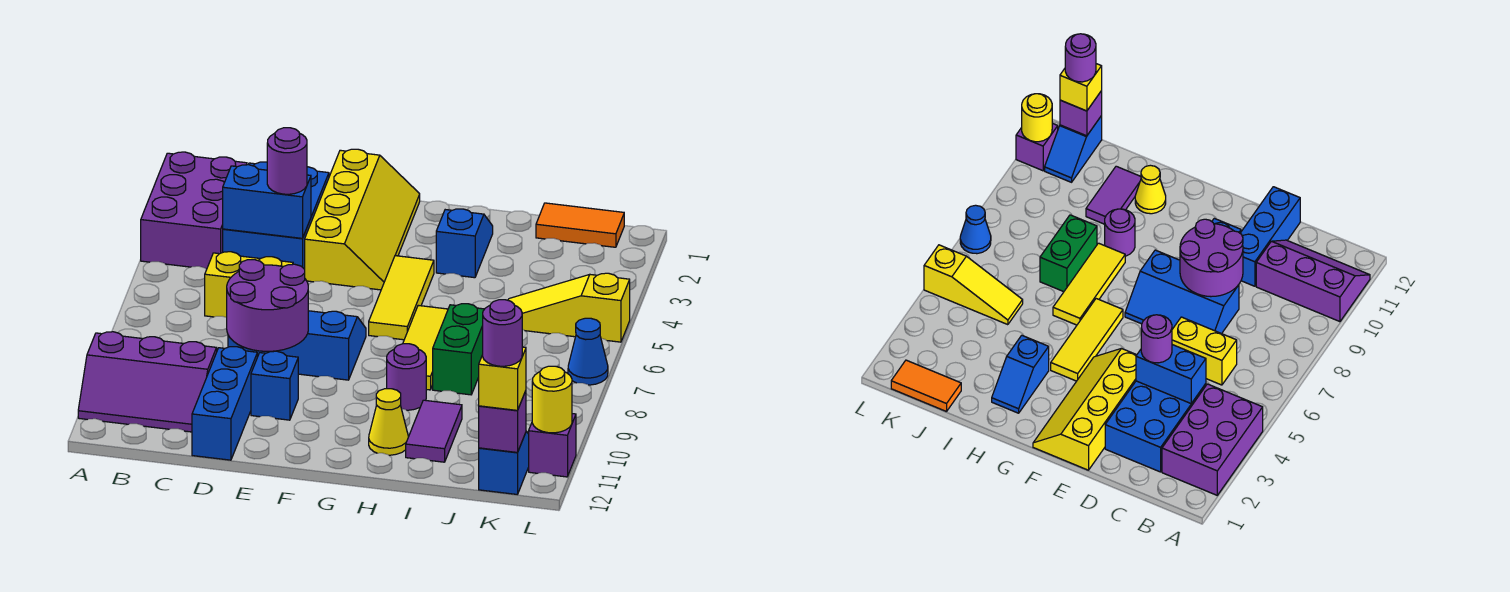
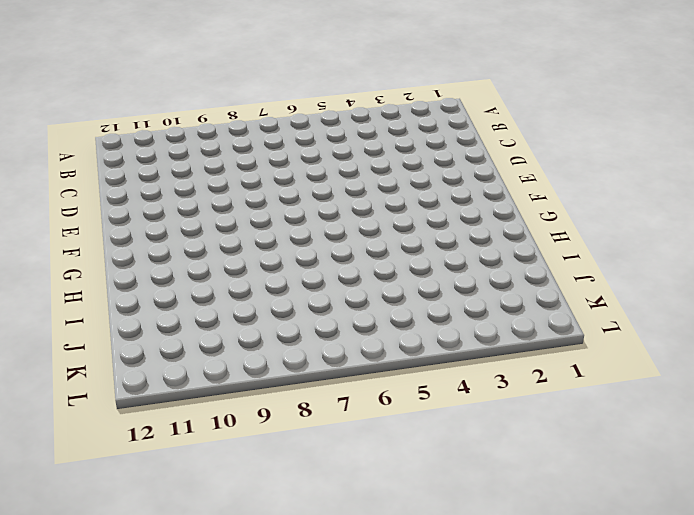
none -> purple 2x3 brick [141,152,247,269]
none -> purple 2x3 slope [78,332,217,432]
none -> blue 2x3 brick [223,162,329,269]

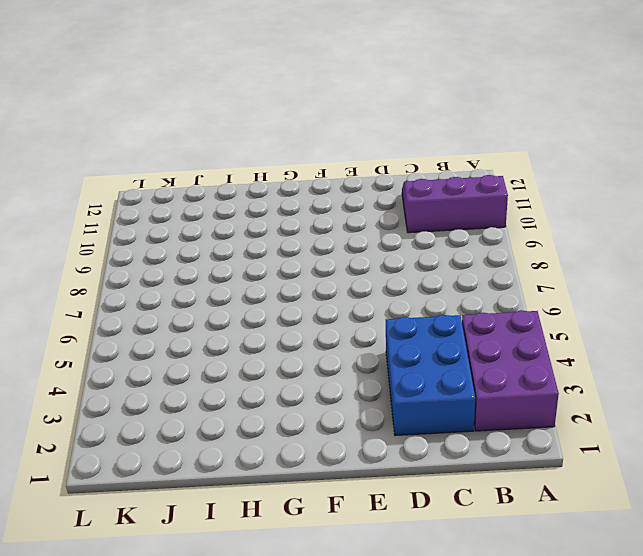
none -> yellow 1x2 brick [205,252,293,317]
none -> blue 2x3 slope [228,311,366,380]
none -> blue 1x3 brick [192,347,257,460]

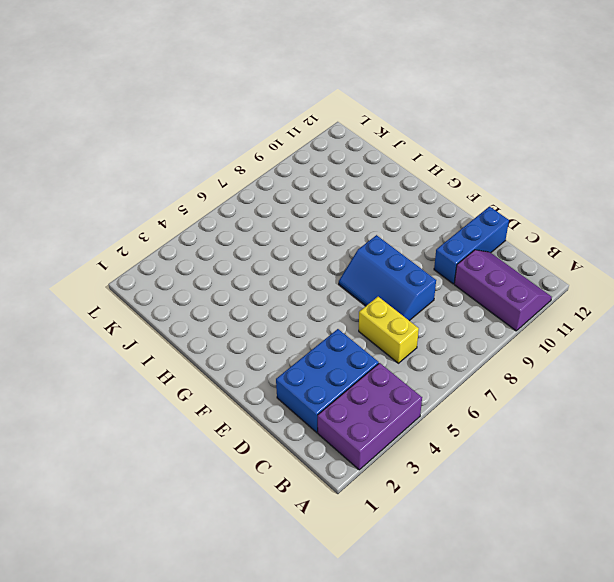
none -> yellow 2x4 slope [305,149,420,290]
none -> blue 1x1 brick [251,351,298,420]
none -> yellow 1x3 tile [369,256,434,340]

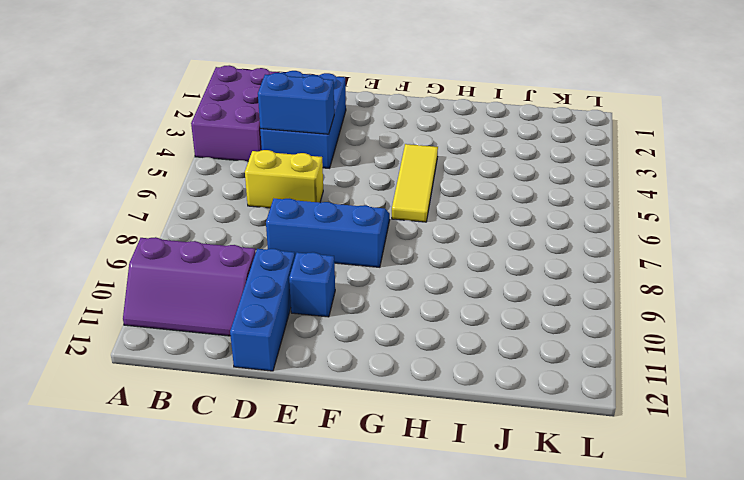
none -> yellow 2x4 slope [305,149,420,290]
none -> blue 1x2 slope [436,209,493,278]
none -> yellow 1x3 tile [403,305,448,390]

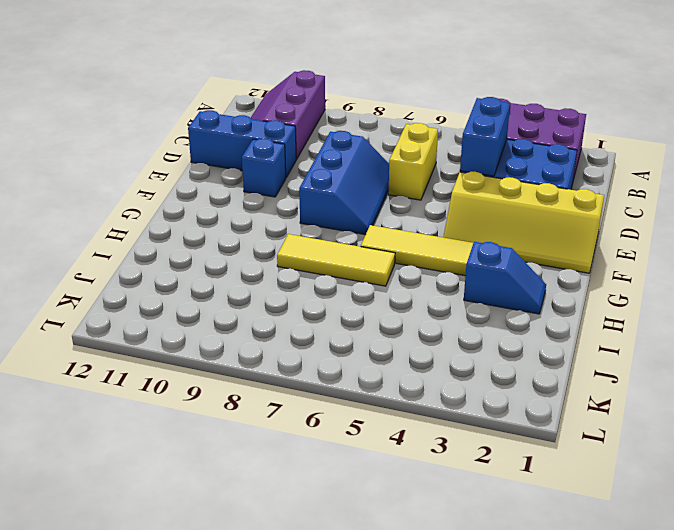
none -> purple 1x1 round brick [387,344,426,410]
none -> yellow 1x1 cone [369,389,408,455]
none -> green 1x2 brick [433,304,484,395]

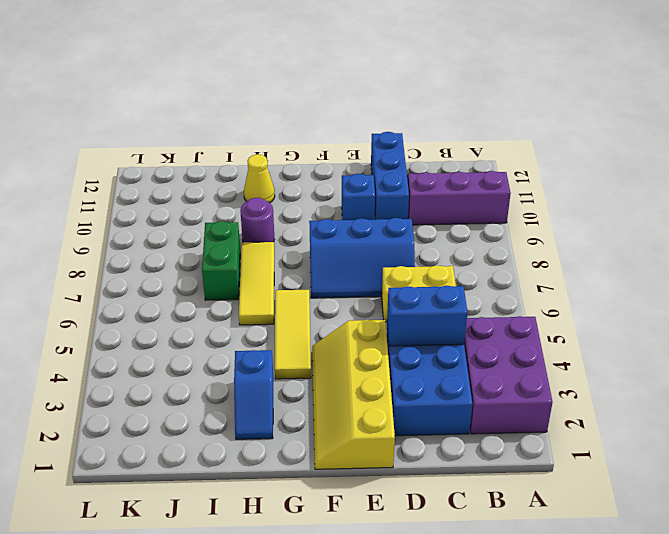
none -> purple 1x2 tile [406,400,462,462]
none -> orange 1x2 tile [536,203,624,247]
none -> yellow 1x3 slope [508,273,630,342]

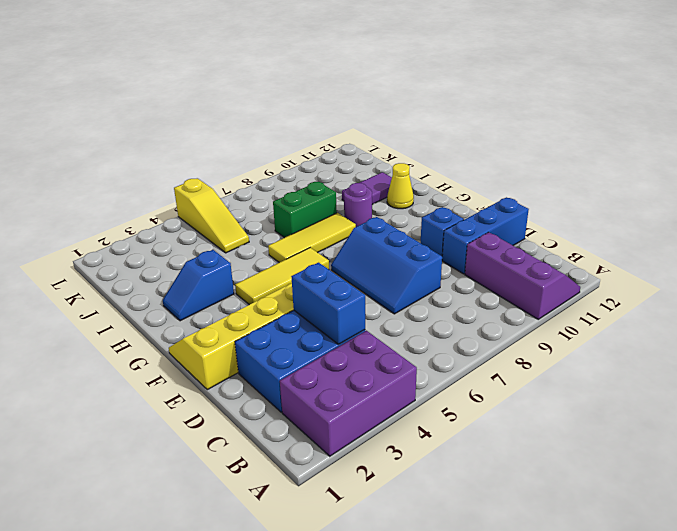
none -> yellow 1x2 brick [205,252,293,317]
none -> orange 1x2 tile [536,203,624,247]
none -> blue 1x2 slope [479,431,529,494]

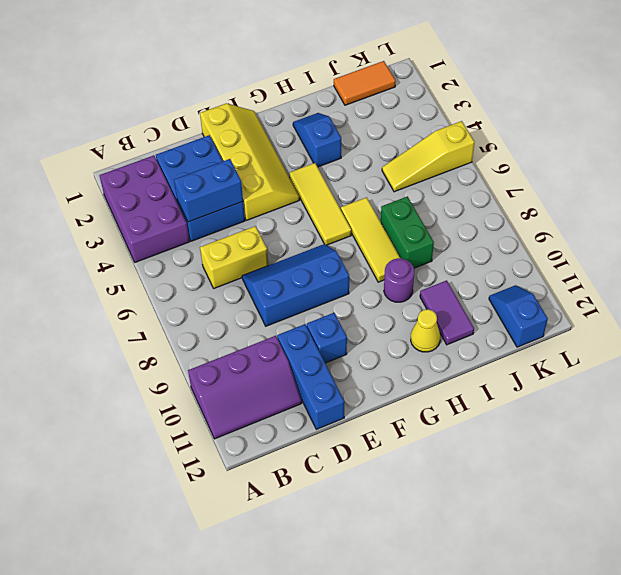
none -> blue 1x1 cone [568,318,608,385]
none -> purple 1x1 brick [529,414,576,477]
none -> purple 2x2 round brick [227,260,308,351]

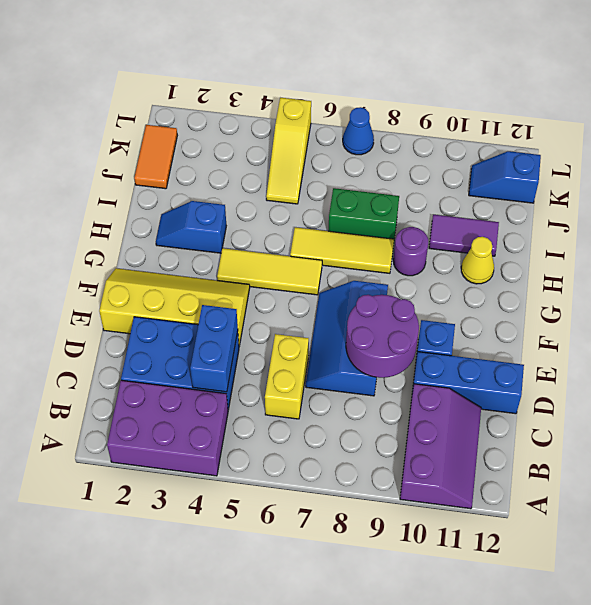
none -> purple 1x1 brick [529,414,576,477]
none -> purple 1x1 brick [479,391,526,452]
none -> yellow 1x1 round brick [532,366,572,433]

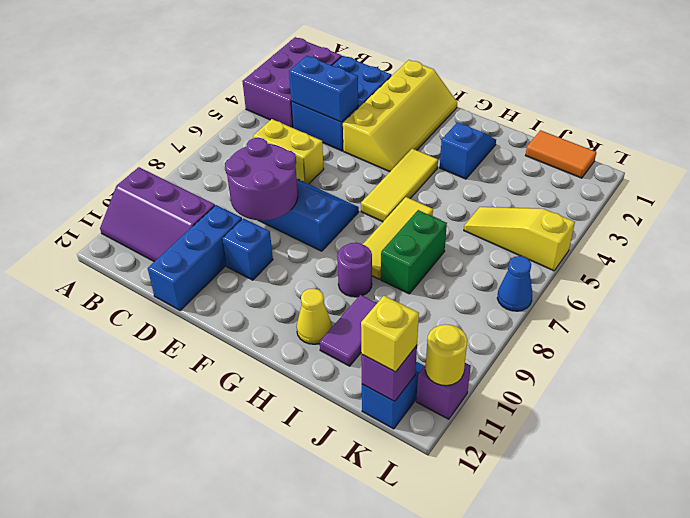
none -> purple 1x1 round brick [267,128,307,194]
none -> purple 1x1 round brick [483,300,522,366]

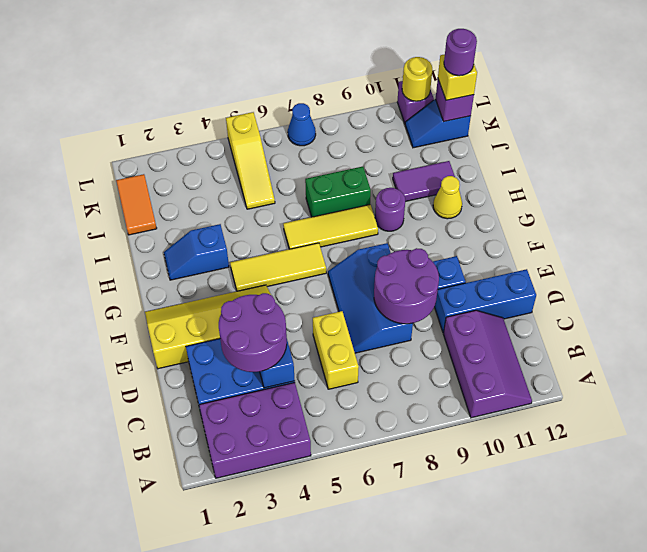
purple 2x2 round brick [219,293,287,372] -> purple 1x1 round brick [267,128,307,194]

